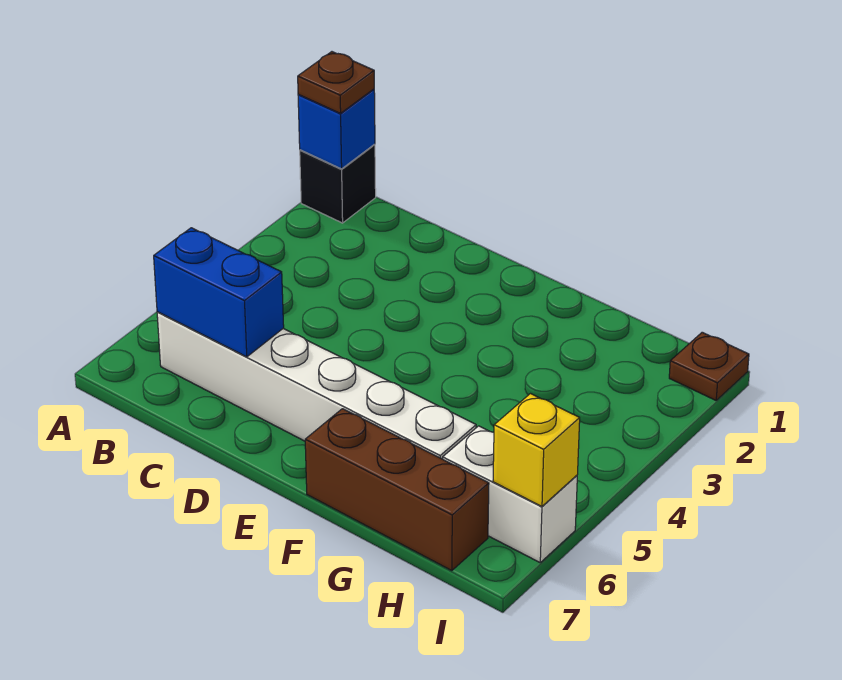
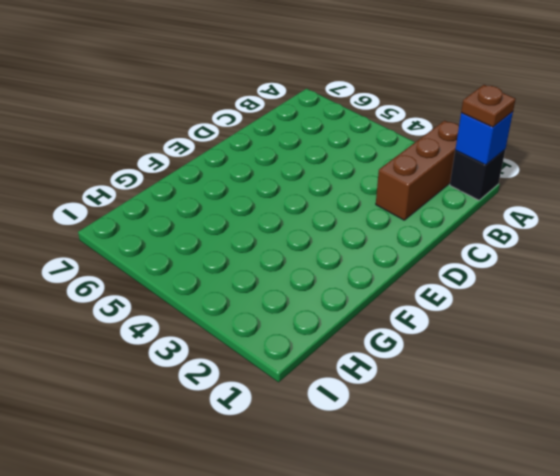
brown 1x3 brick [376,121,459,220] -> brown 1x3 brick moved to [305,409,489,571]
none -> white 1x6 brick [157,312,476,459]
none -> white 1x2 brick [443,426,577,562]

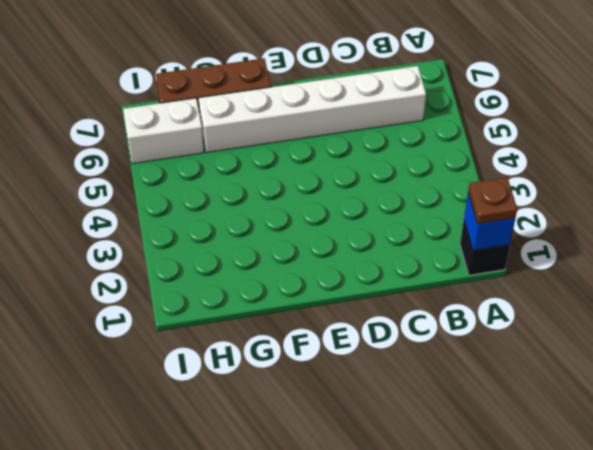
none -> brown 1x1 plate [669,332,749,400]
none -> blue 1x2 brick [154,228,284,357]

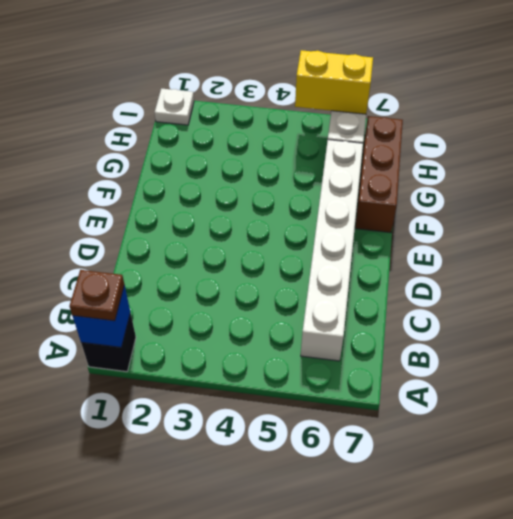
white 1x1 plate [155,88,194,125] -> brown 1x1 plate [669,332,749,400]
yellow 1x2 brick [295,50,373,114] -> yellow 1x1 brick [493,394,580,506]
none -> blue 1x2 brick [154,228,284,357]

